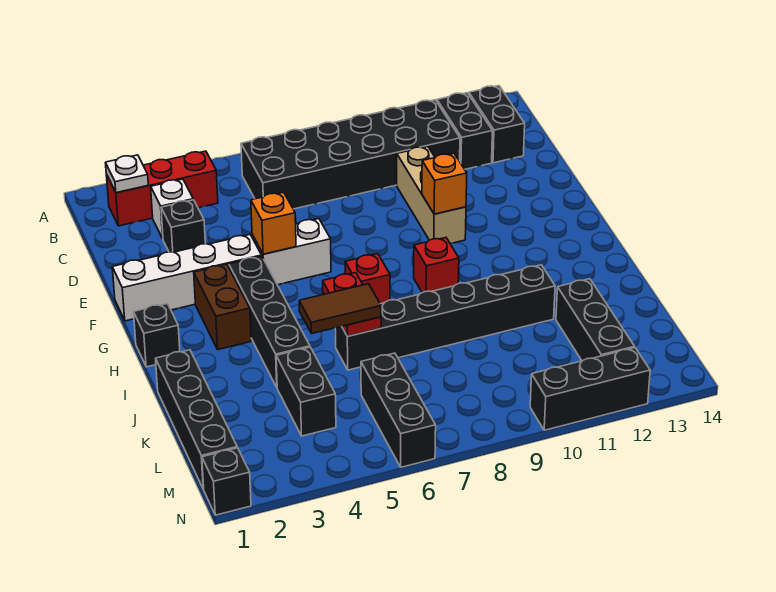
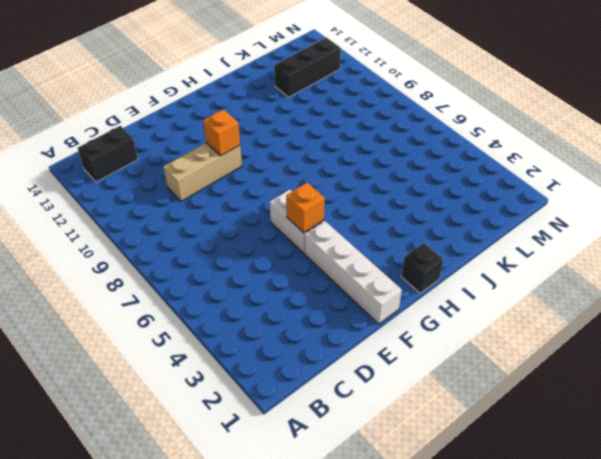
none -> red 1x3 brick [106,151,218,226]
none -> black 2x6 brick [241,100,460,209]
none -> black 1x2 brick [437,93,492,169]

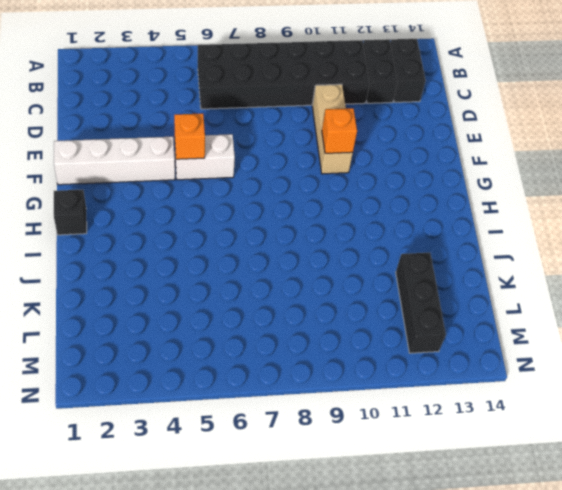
none -> red 1x3 brick [106,151,218,226]
none -> white 1x1 brick [151,179,193,239]
none -> black 1x1 brick [161,200,205,252]

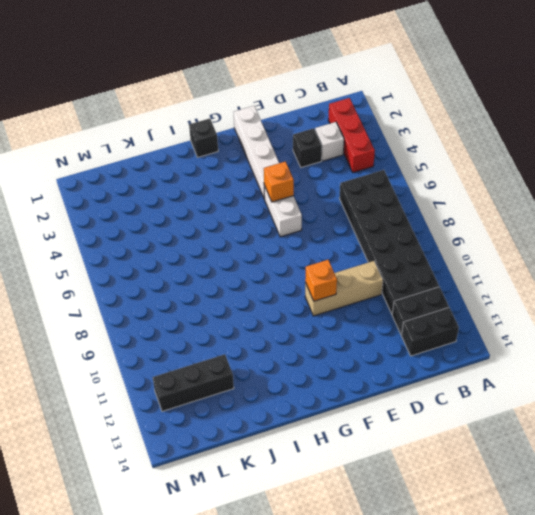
none -> brown 1x2 brick [194,264,251,349]
none -> black 1x4 brick [229,256,310,387]
none -> red 1x1 brick [345,254,390,304]

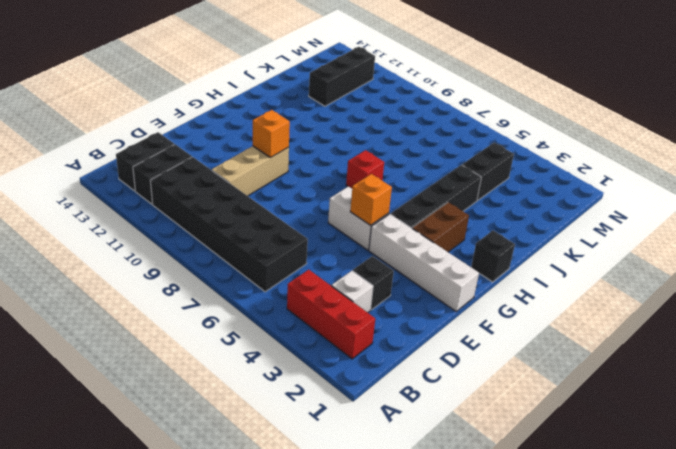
none -> red 1x1 brick [414,238,459,293]
none -> black 1x4 brick [156,350,237,489]
none -> black 1x6 brick [335,265,555,370]

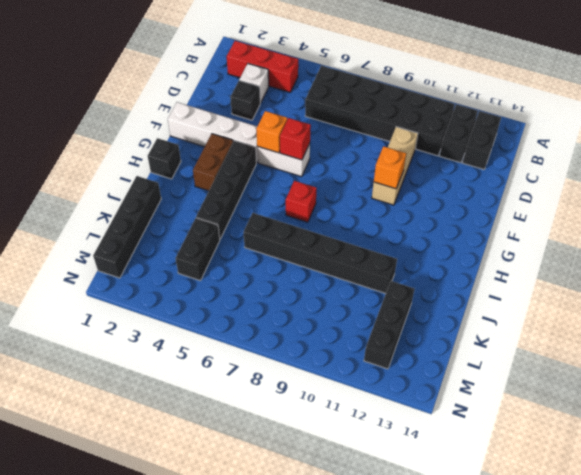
red 1x1 brick [280,118,311,160] -> red 1x1 brick moved to [414,238,459,293]
none -> black 1x3 brick [361,353,436,467]
none -> black 1x1 brick [202,448,251,515]
none -> black 1x3 brick [530,348,650,430]

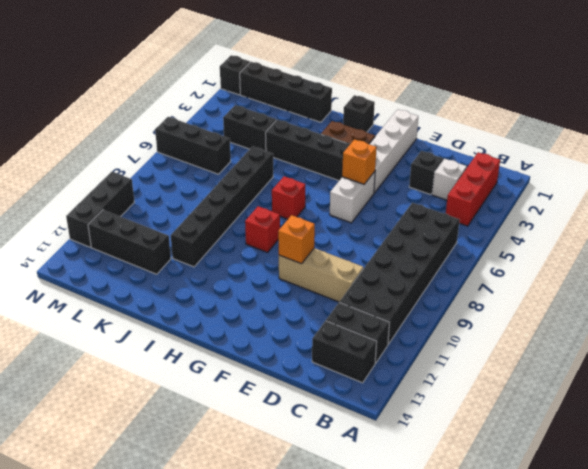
none -> white 1x1 plate [106,155,148,193]
none -> red 1x2 plate [323,273,381,336]
none -> brown 1x2 tile [299,284,381,334]

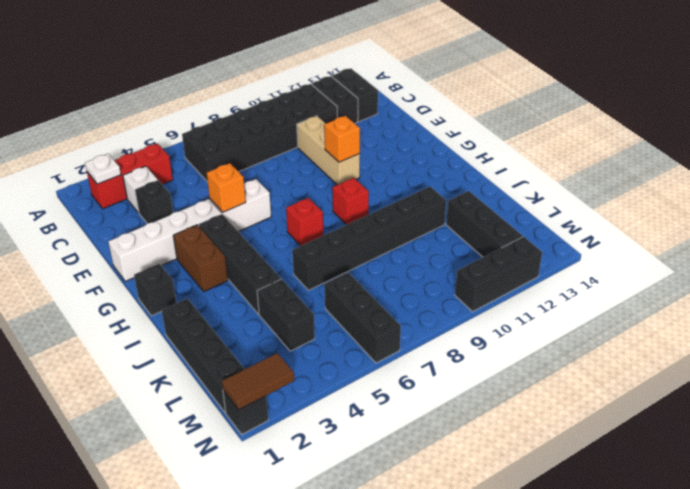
brown 1x2 tile [222,353,295,410] -> brown 1x2 tile moved to [299,284,381,334]
none -> red 1x2 plate [323,273,381,336]

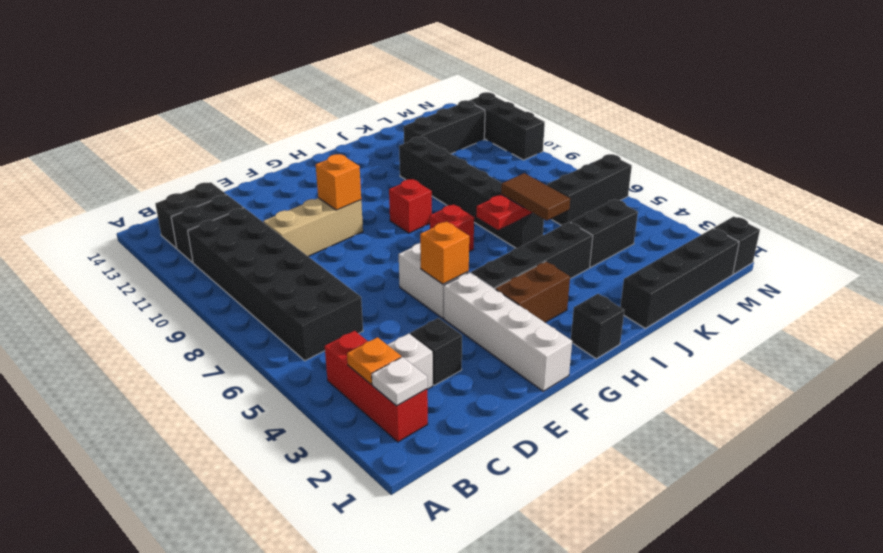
orange 1x1 plate [347,337,401,384] -> none

